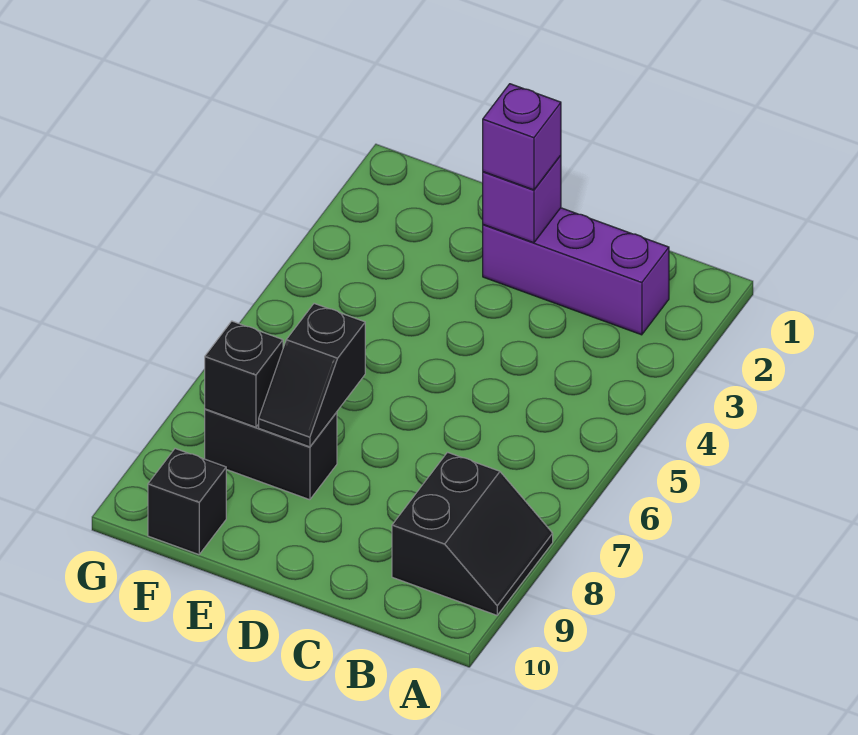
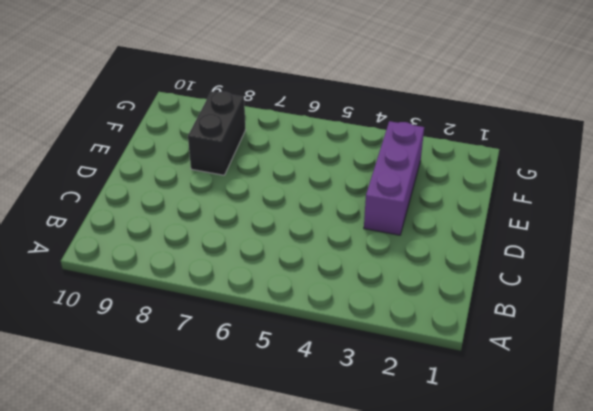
purple 1x3 brick [364,121,424,235] -> purple 1x3 brick moved to [483,208,669,335]
none -> black 2x2 slope [392,452,553,615]
none -> black 1x1 brick [148,449,226,555]

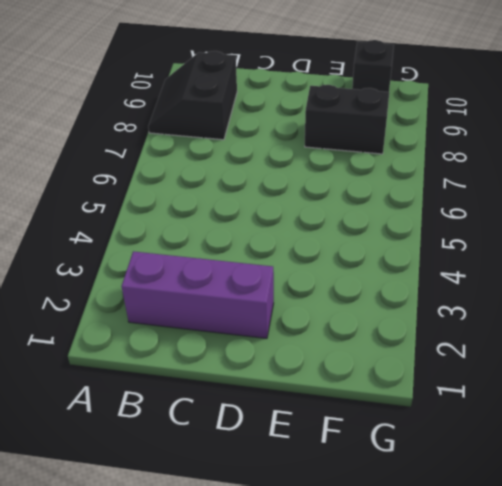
none -> purple 1x1 brick [483,155,561,243]
none -> black 1x2 slope [259,303,365,447]

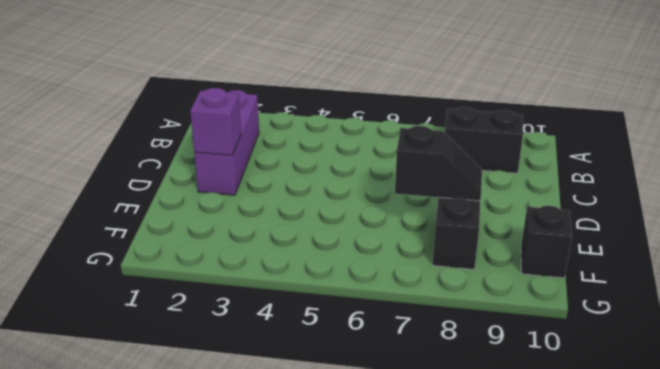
none -> black 1x1 brick [205,321,283,427]
none -> purple 1x1 brick [483,84,561,190]

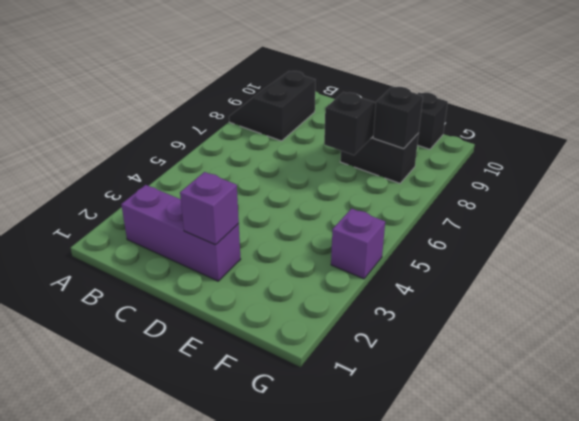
purple 1x1 brick [331,209,385,279] -> purple 1x1 brick moved to [483,84,561,190]

